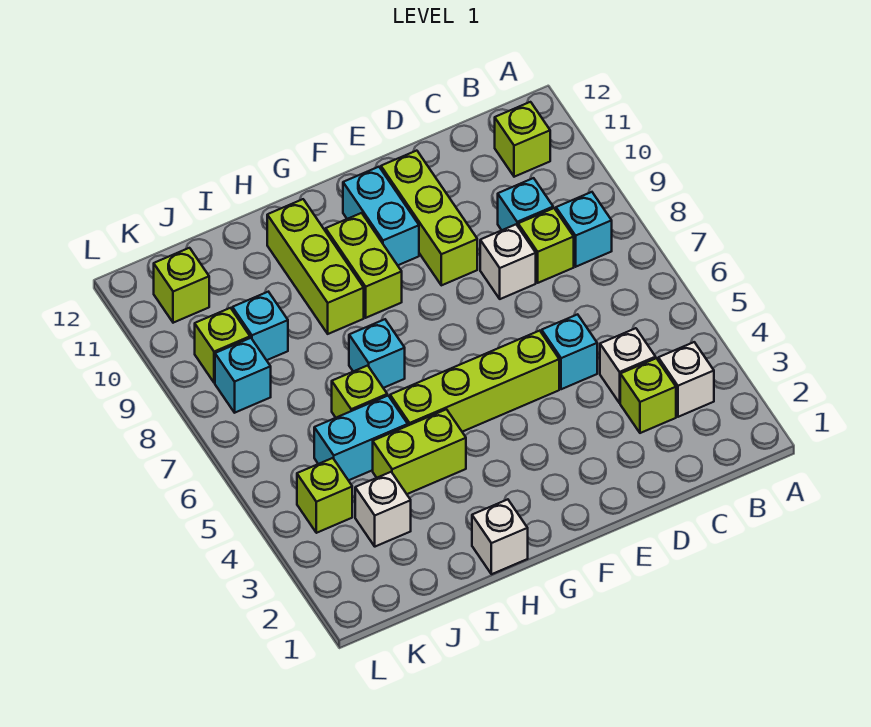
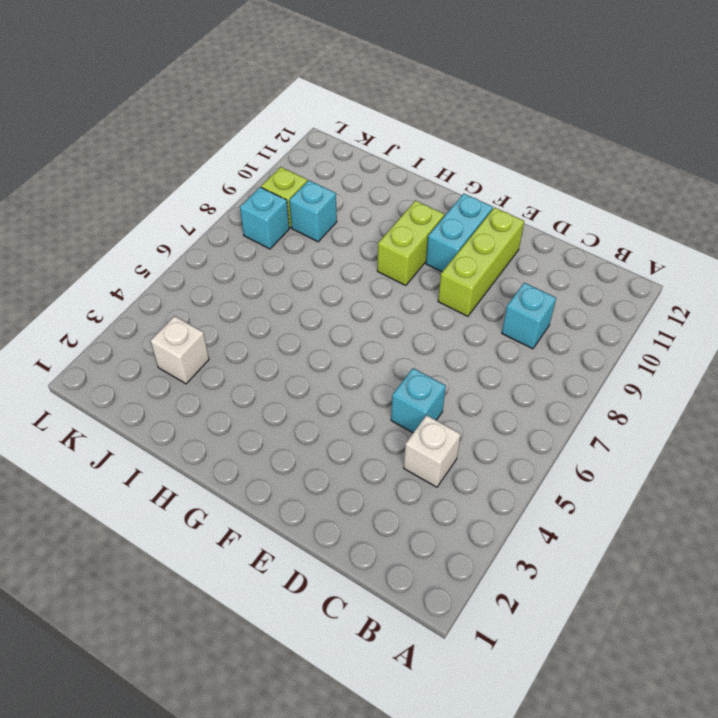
none -> white 1x1 brick [658,342,714,417]
none -> cyan 1x1 brick [556,192,612,267]
none -> lime 1x1 brick [495,102,550,177]

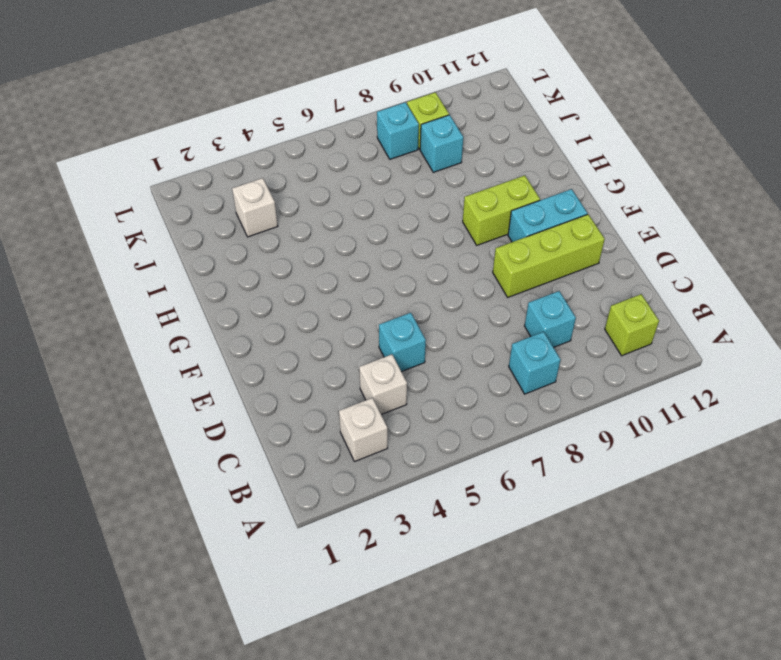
none -> lime 1x1 brick [620,358,676,433]
none -> lime 1x1 brick [518,208,574,283]
none -> white 1x1 brick [480,225,536,299]

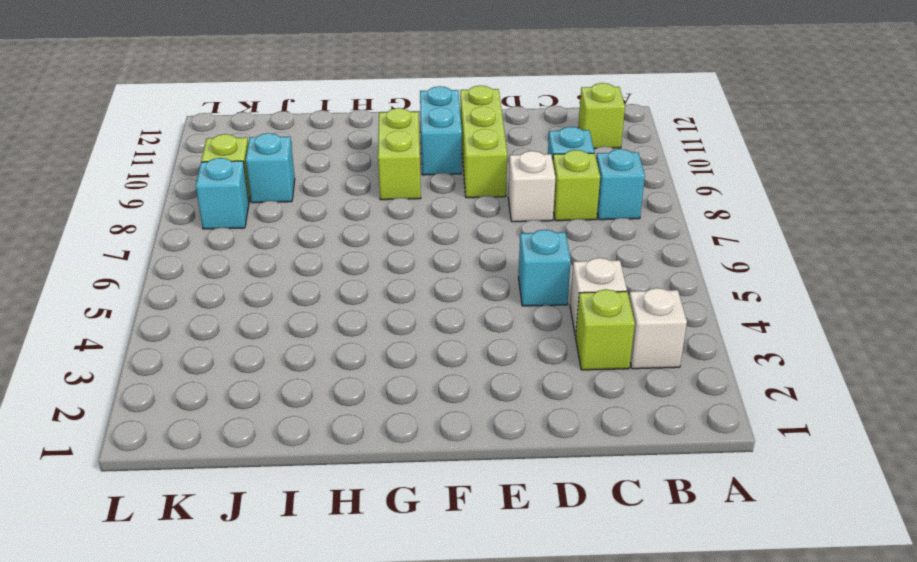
none -> lime 1x4 brick [390,331,559,432]
none -> white 1x1 brick [472,499,528,574]
none -> lime 1x2 brick [373,409,466,494]

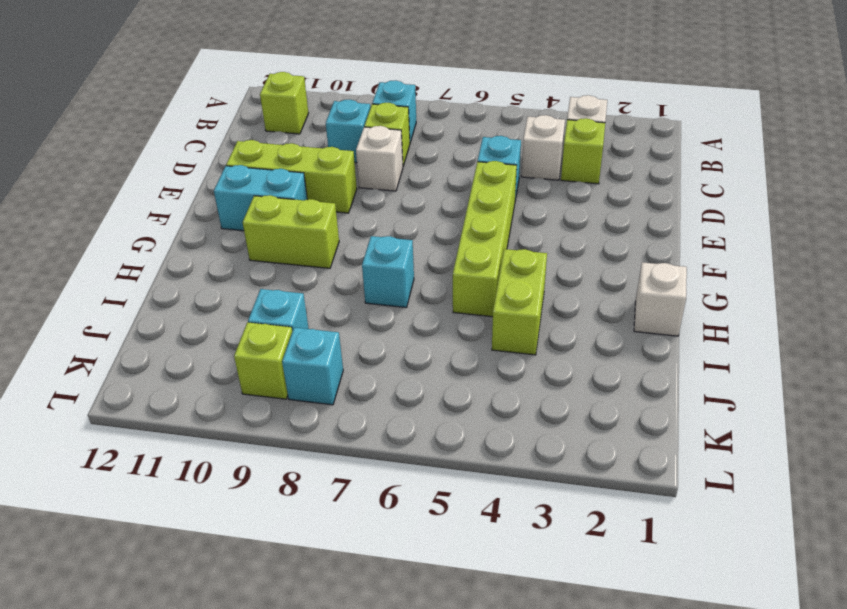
none -> lime 1x3 brick [267,199,364,334]
none -> cyan 1x2 brick [314,396,408,480]
none -> lime 1x1 brick [332,365,387,418]

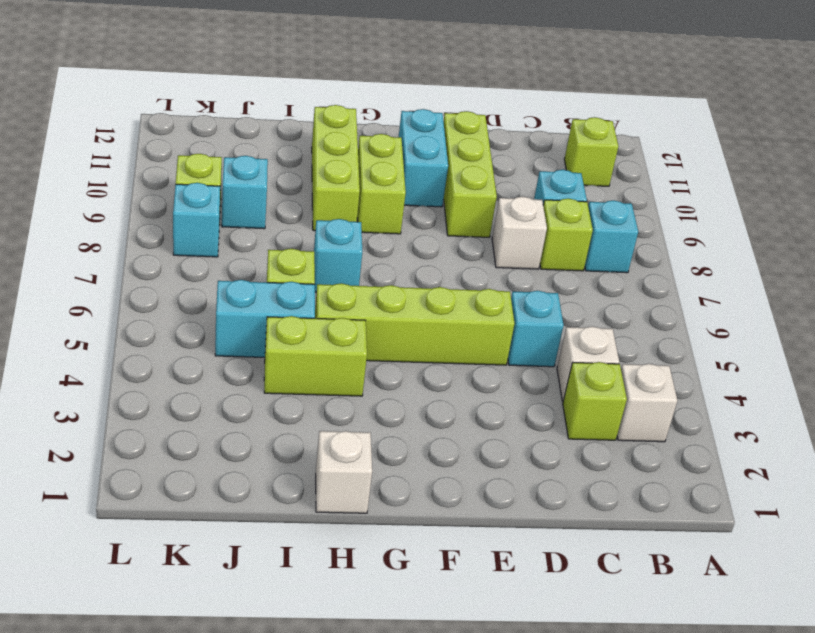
none -> white 1x1 brick [355,472,411,547]
none -> lime 1x1 brick [297,458,352,533]
none -> lime 1x1 brick [154,248,209,323]

